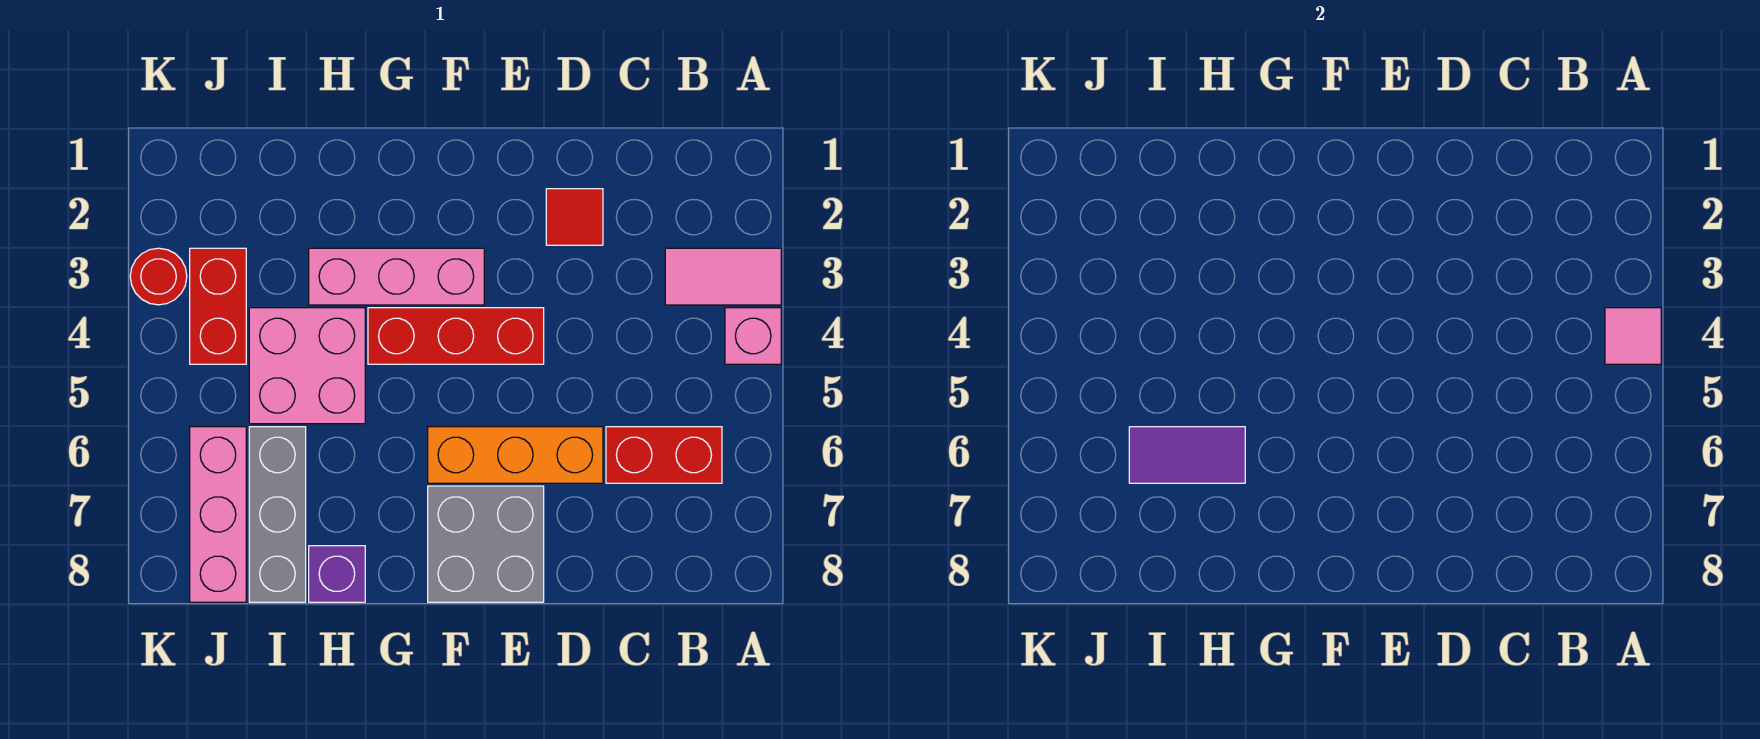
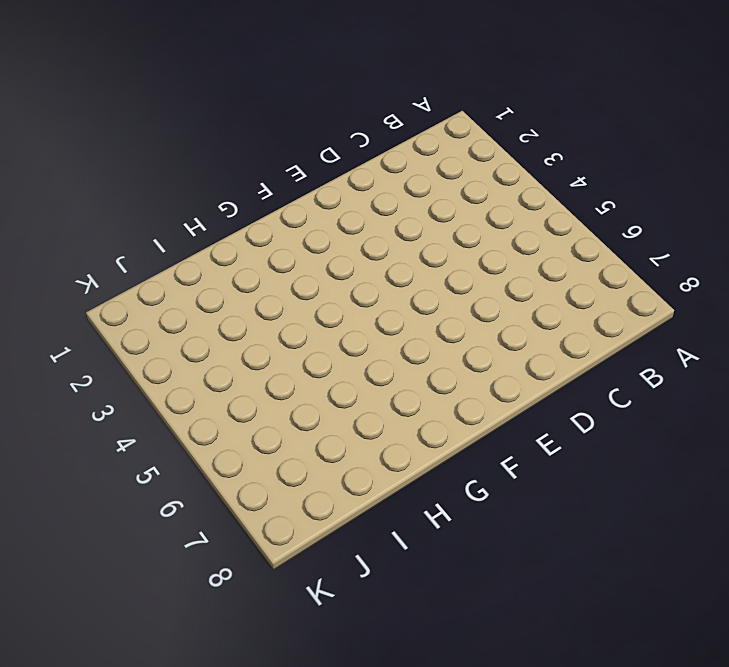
none -> pink 1x2 tile [665,248,781,305]
none -> pink 1x1 brick [725,308,781,364]
none -> red 1x2 brick [606,427,722,483]

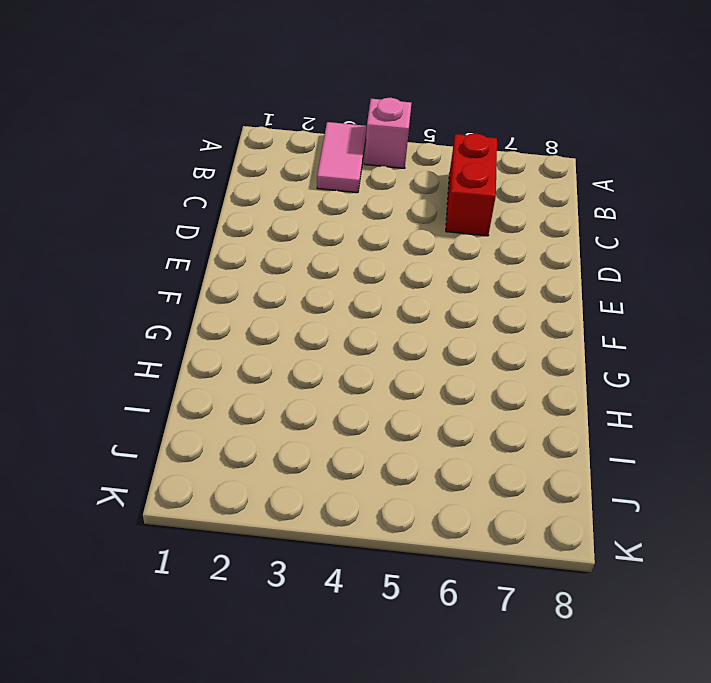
none -> red 1x1 tile [546,189,603,245]
none -> orange 1x3 brick [428,427,603,483]
none -> red 1x3 brick [368,308,544,364]

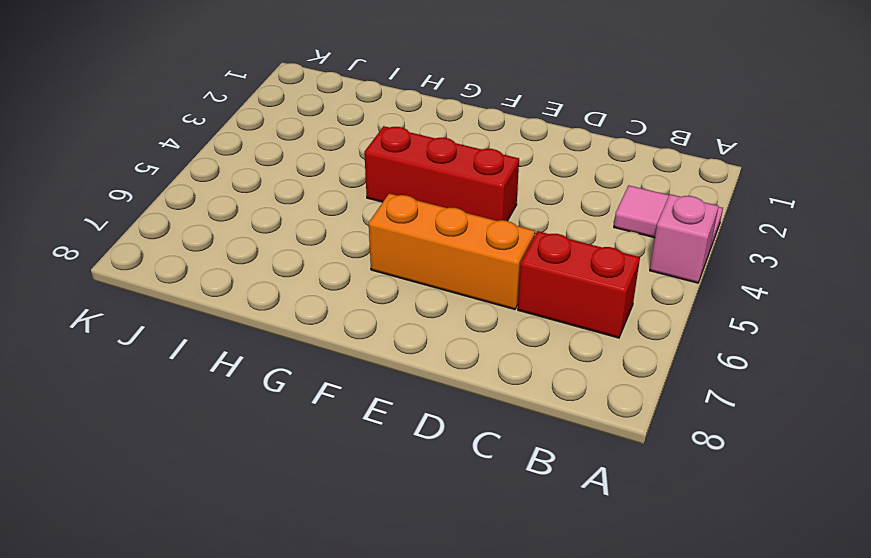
none -> red 1x1 tile [546,189,603,245]
none -> grey 2x2 brick [428,486,544,602]
none -> pink 1x3 brick [309,248,484,305]

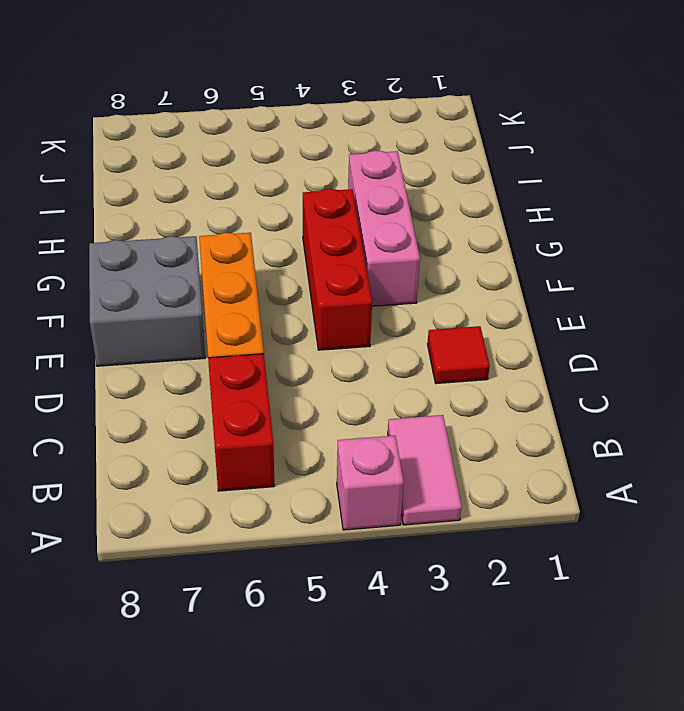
none -> pink 2x2 brick [249,308,365,424]
none -> purple 1x1 brick [309,546,365,602]
none -> grey 1x3 brick [249,427,306,602]

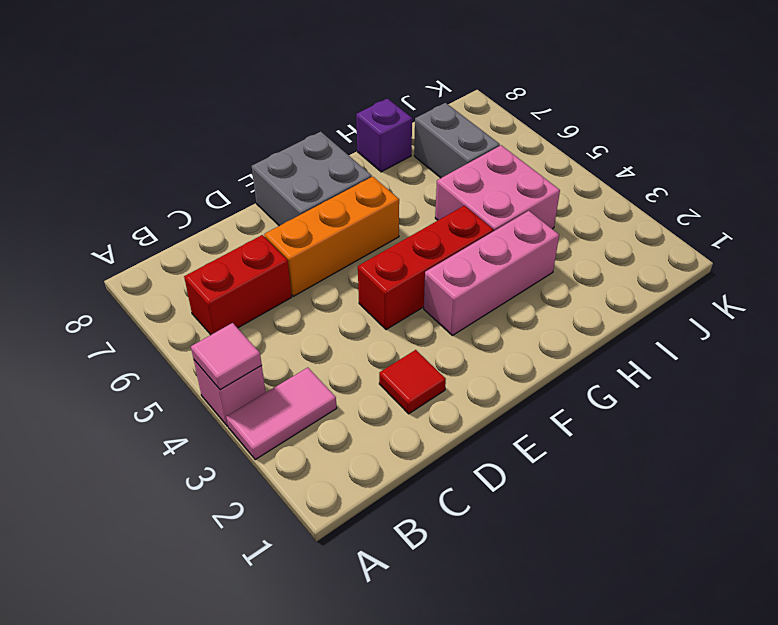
grey 1x2 brick [414,103,500,178] -> grey 1x3 brick [249,427,306,602]
none -> red 1x2 brick [190,248,246,364]
none -> pink 1x3 brick [190,427,246,602]
none -> red 1x1 round brick [130,248,187,305]

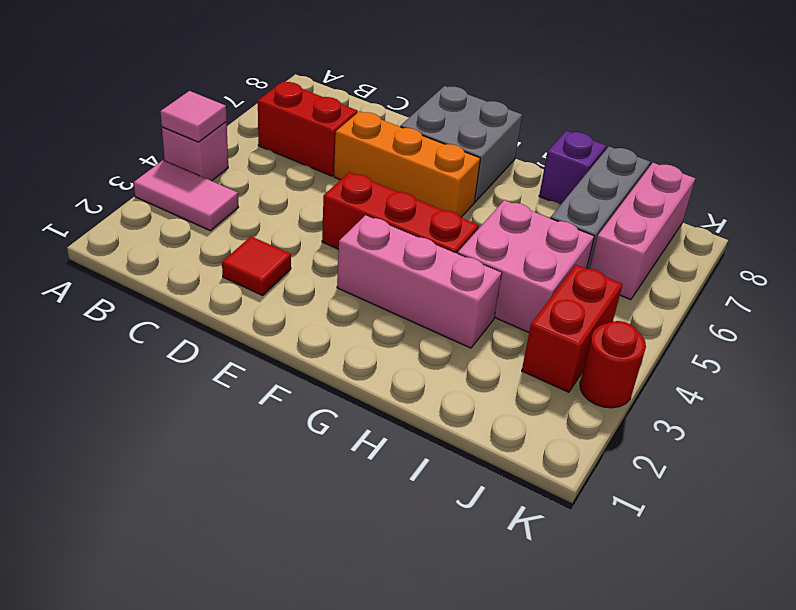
none -> purple 1x2 tile [1129,427,1245,483]

